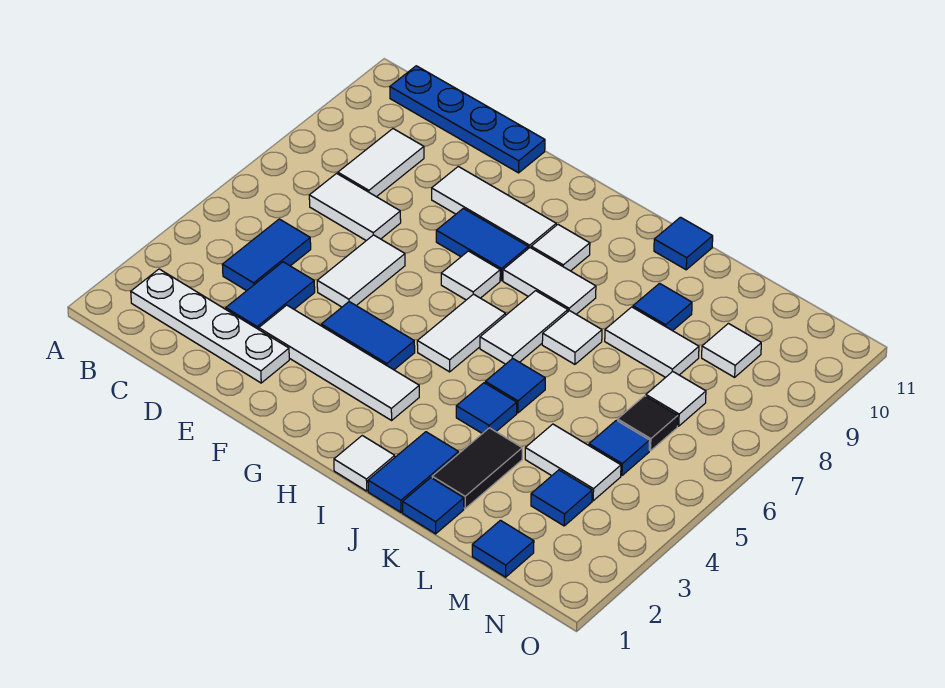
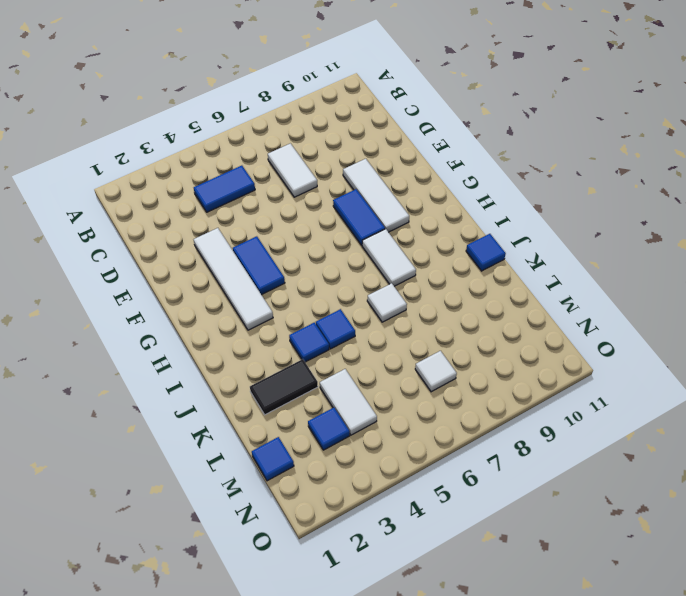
none -> white 1x4 plate [131,269,289,383]
none -> blue 1x4 plate [390,66,545,173]
none -> white 1x2 tile [338,129,424,197]
none -> blue 1x2 tile [226,262,315,330]

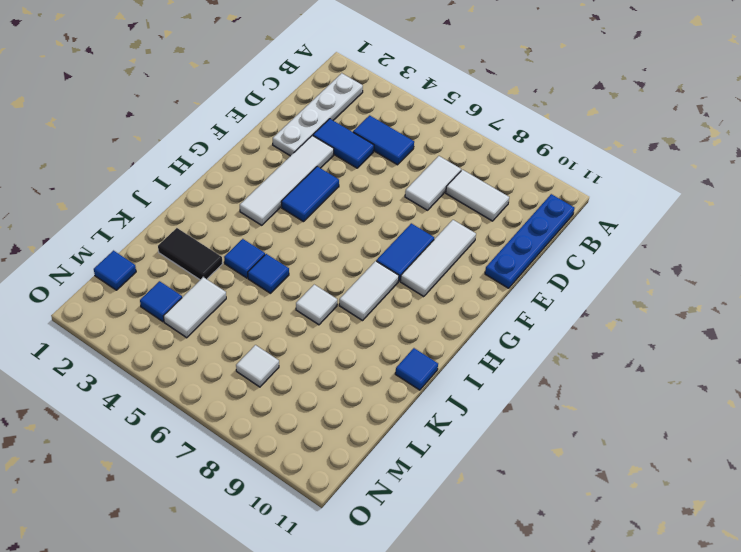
none -> white 1x2 tile [317,235,405,307]
none -> white 1x1 tile [441,251,500,300]
none -> white 1x2 tile [417,294,506,372]
none -> white 1x1 tile [531,225,590,271]

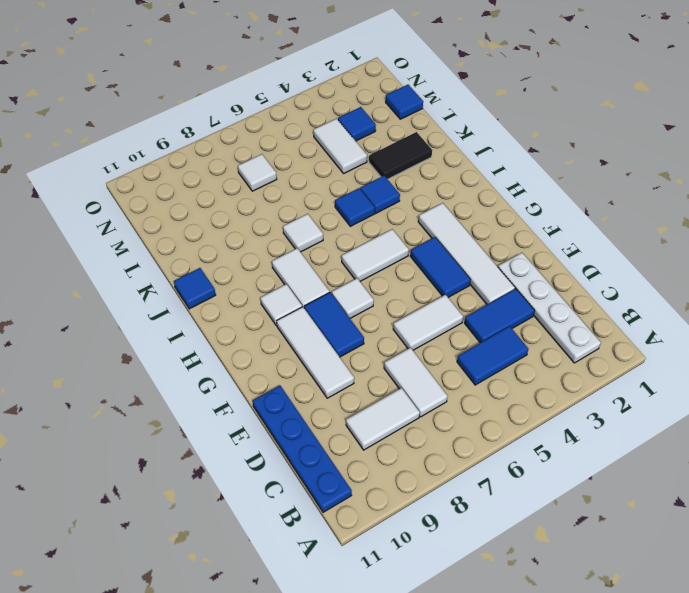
none -> white 1x1 tile [334,436,395,491]
none -> white 1x2 tile [480,291,568,364]
none -> blue 1x2 tile [368,432,459,512]
none -> blue 1x1 tile [403,478,464,534]

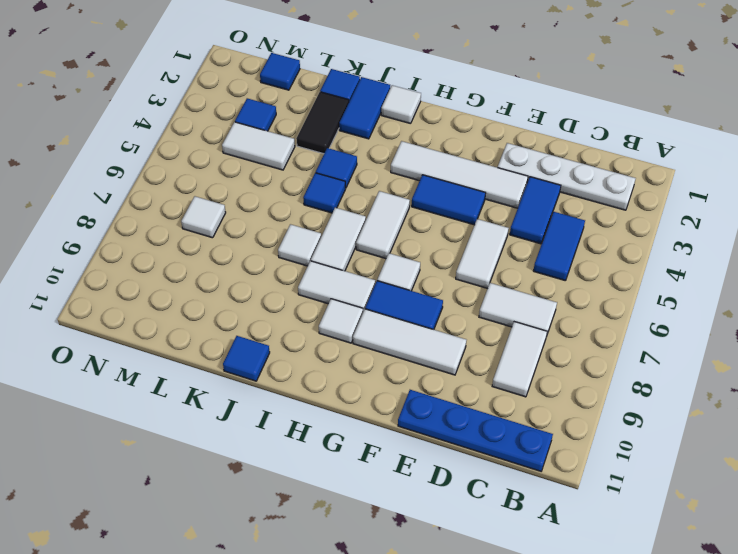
none -> white 1x2 tile [605,307,699,378]
none -> blue 1x1 tile [633,283,692,331]
none -> blue 1x1 tile [589,420,650,476]
none -> black 1x1 tile [618,396,678,451]

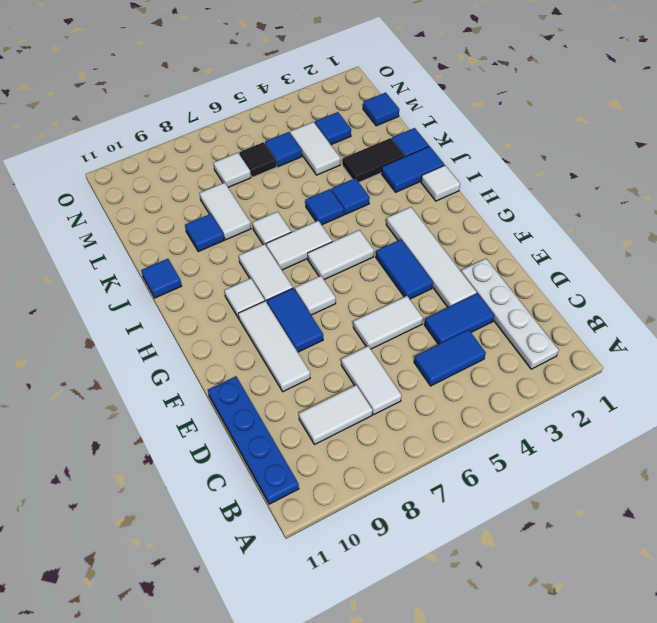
none -> white 1x1 tile [702,323,761,377]

